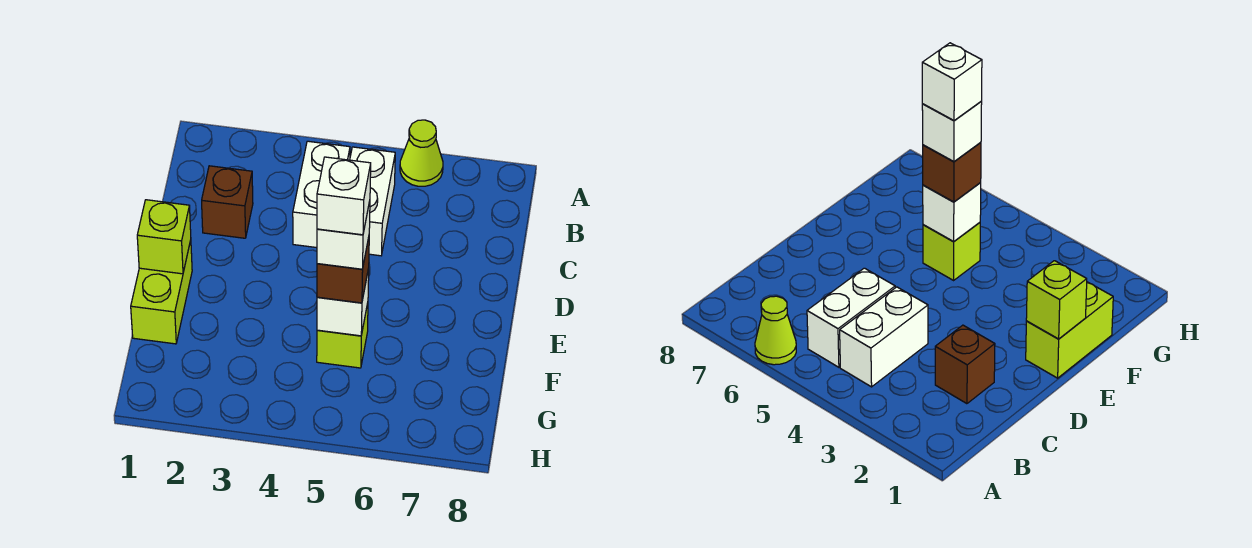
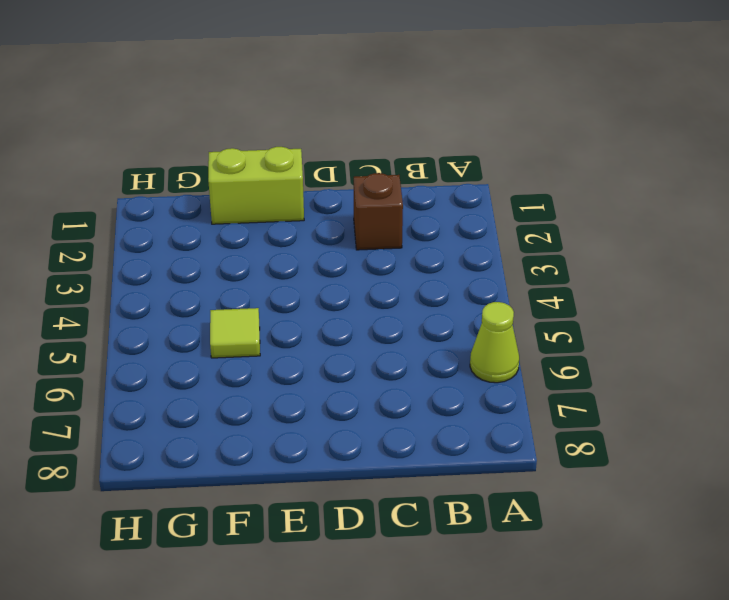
lime 1x1 tile [210,308,260,358] -> lime 1x1 brick [317,303,368,368]
none -> white 1x2 brick [293,141,350,248]
none -> white 1x2 brick [350,147,395,256]

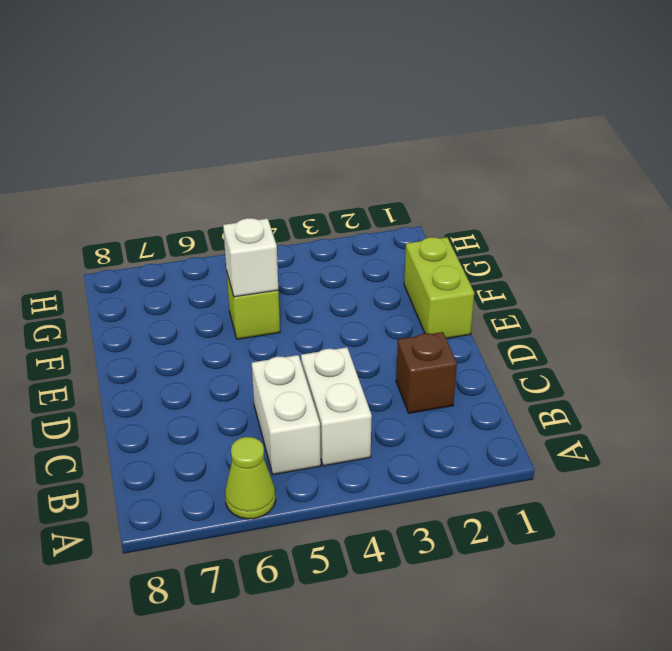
none -> lime 1x1 brick [137,200,191,274]
none -> brown 1x1 brick [317,237,369,303]

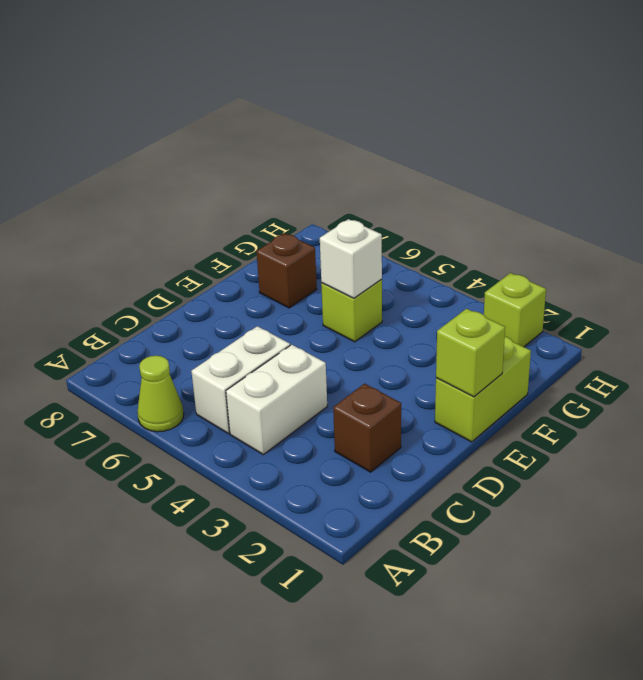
brown 1x1 brick [257,233,317,308] -> brown 1x1 brick moved to [317,237,369,303]
lime 1x1 brick [484,273,546,347] -> none
none -> white 1x1 brick [317,201,370,269]
none -> white 1x1 brick [317,157,371,235]

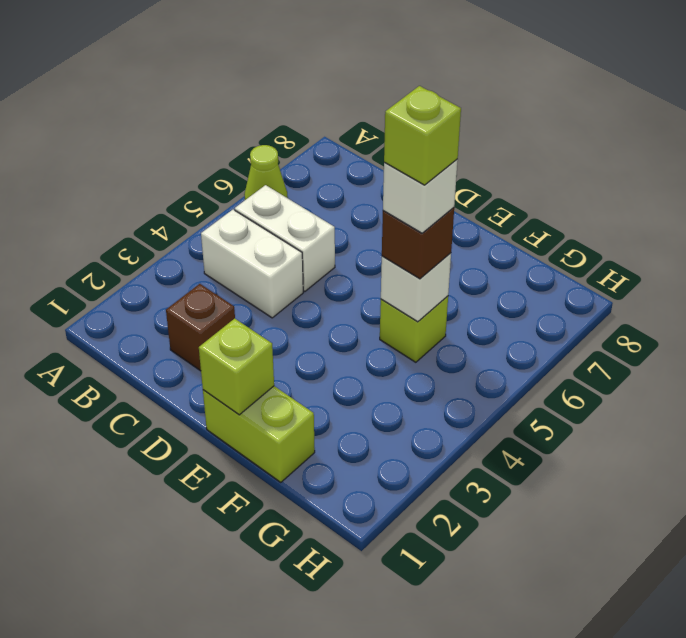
lime 1x1 brick [384,86,461,185] -> white 1x1 brick [317,157,371,235]

